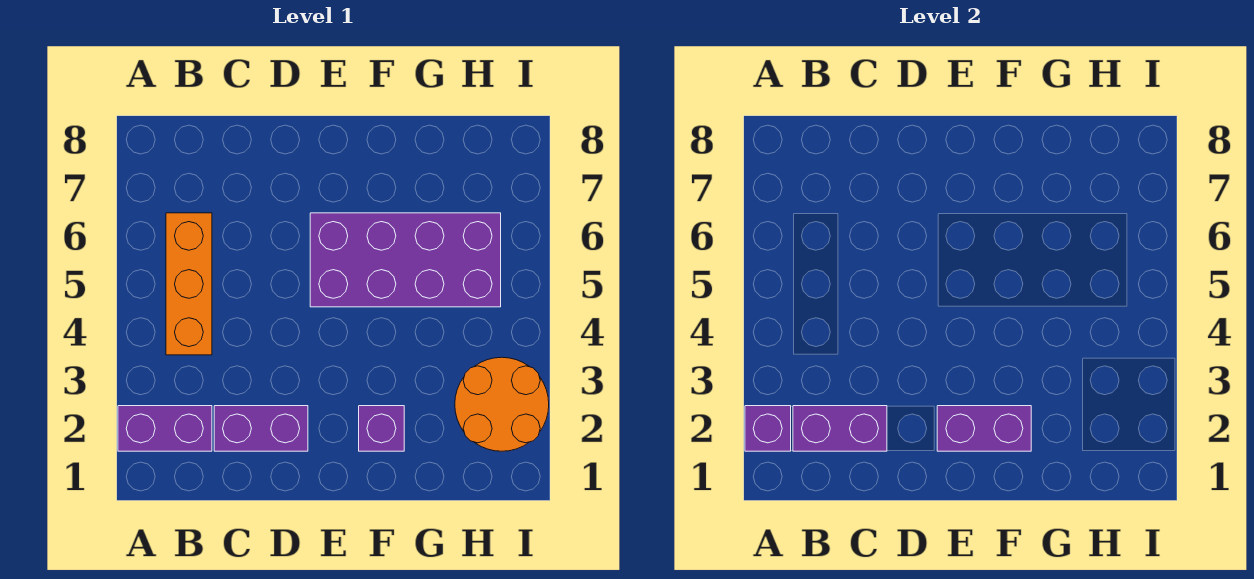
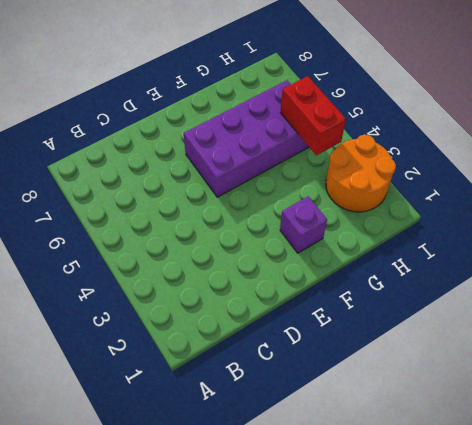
red 1x2 brick [281,76,346,155] -> none
none -> purple 1x2 brick [118,406,212,451]
none -> orange 1x3 brick [166,213,212,355]

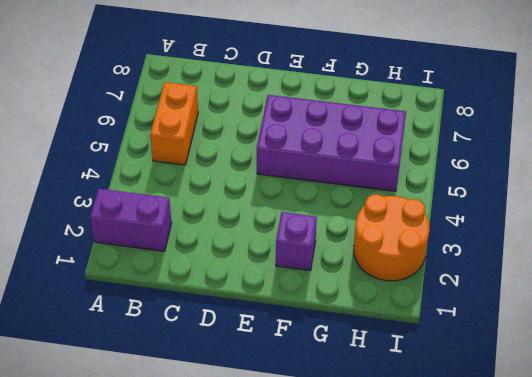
orange 1x2 brick [150,82,198,165] -> orange 1x3 brick [166,213,212,355]
none -> purple 1x2 brick [214,406,308,451]
none -> purple 1x1 brick [745,406,791,451]

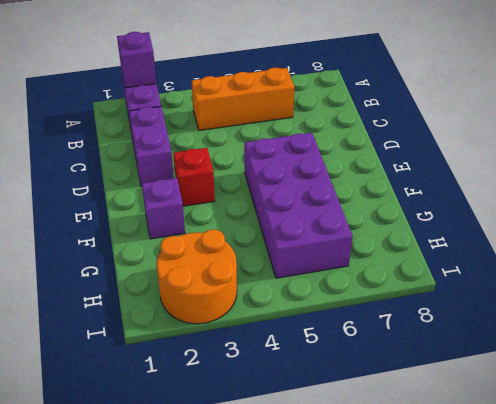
red 1x1 brick [173,148,215,206] -> none
none -> purple 1x2 brick [793,406,887,451]
none -> purple 1x2 brick [937,406,1031,451]

